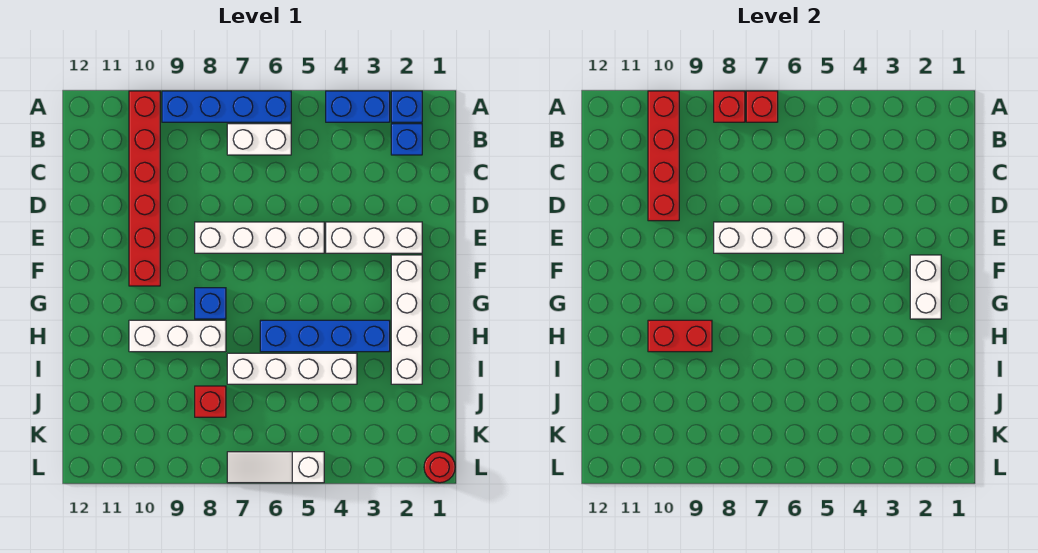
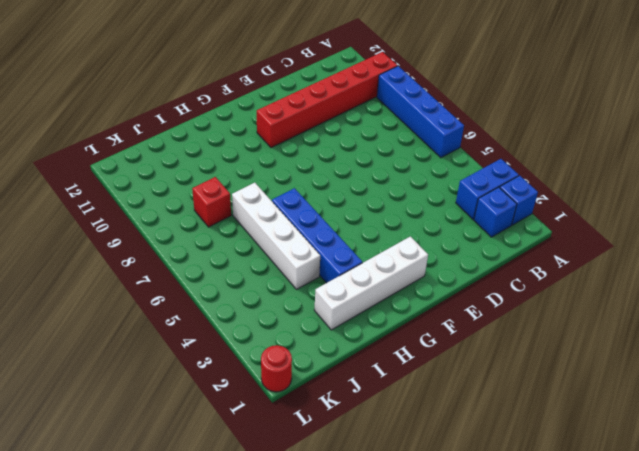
blue 1x2 brick [456,159,519,219] -> blue 1x2 brick turned to [326,91,390,122]
none -> white 1x2 brick [227,124,291,155]
none -> white 1x3 brick [326,222,422,253]
none -> white 1x4 brick [195,222,324,253]

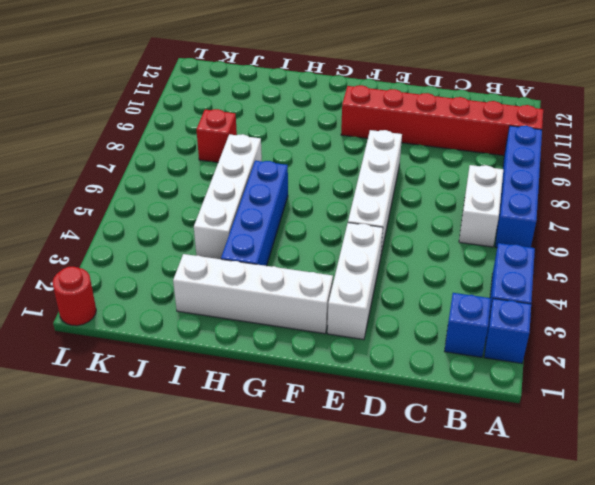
none -> blue 1x1 brick [195,288,226,319]
none -> white 1x3 brick [129,320,226,352]
none -> white 1x3 slope [227,452,324,483]

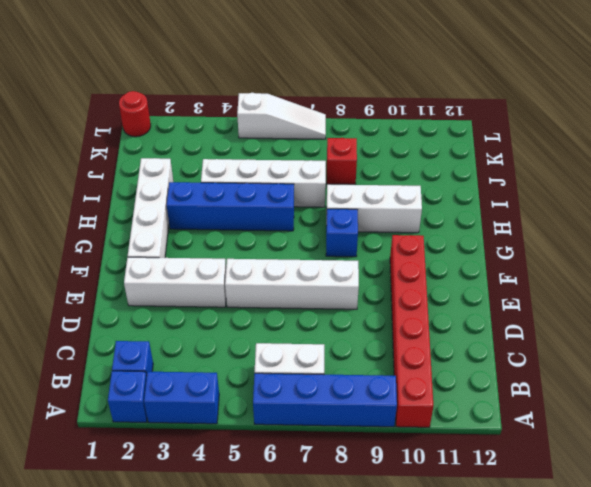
none -> red 1x1 brick [746,91,778,122]
none -> red 1x1 brick [714,91,745,122]
none -> red 1x4 brick [648,91,679,221]

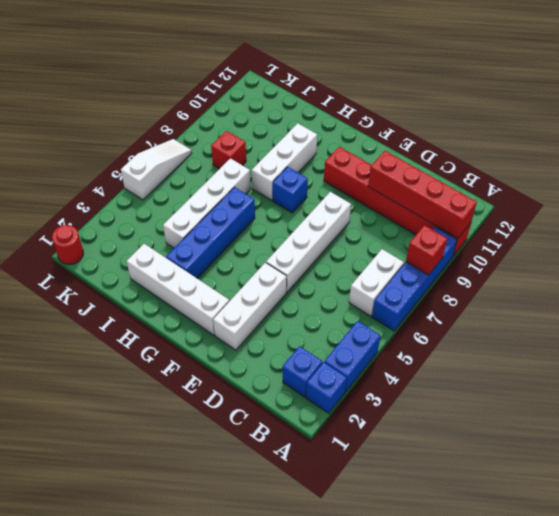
none -> red 1x1 brick [746,91,778,122]
none -> white 1x4 brick [714,222,843,253]
none -> white 1x2 brick [910,255,941,319]

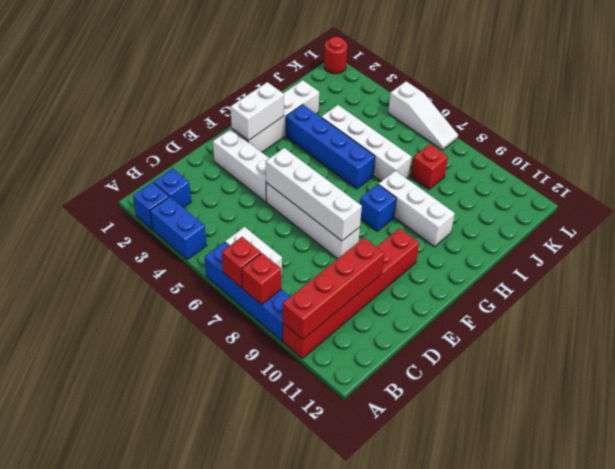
none -> red 1x2 brick [648,320,712,352]

